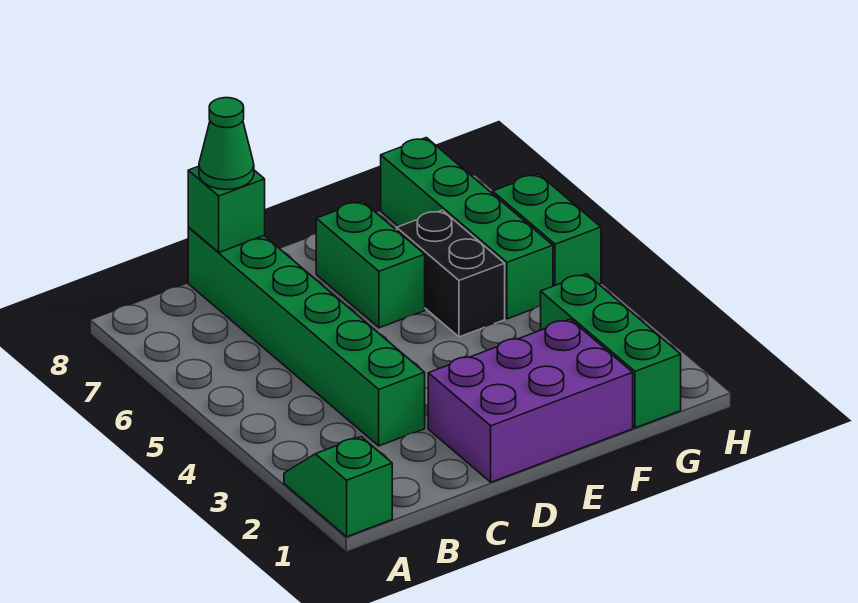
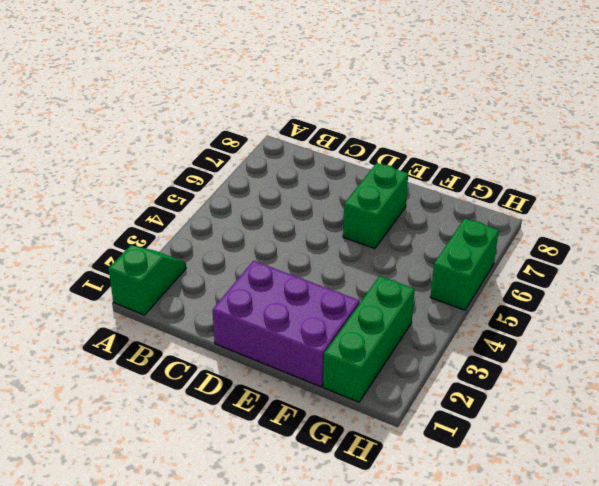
none -> green 1x6 brick [188,228,425,446]
none -> black 1x2 brick [397,210,505,337]

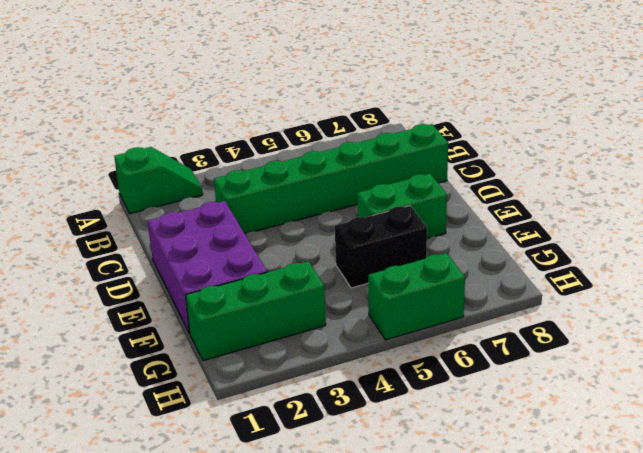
none -> green 1x4 brick [381,138,553,319]
none -> green 1x1 brick [188,166,265,252]

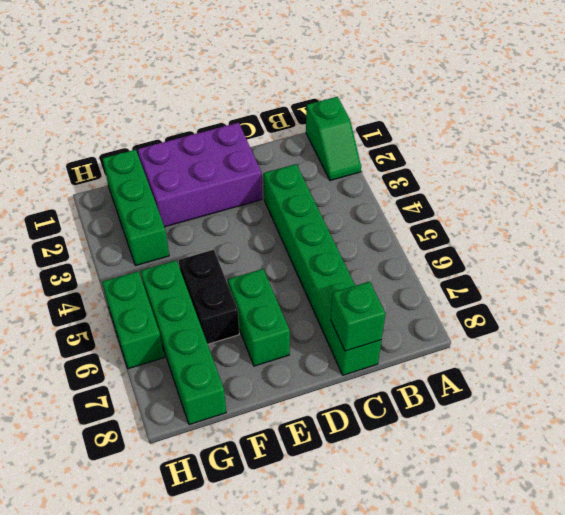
none -> green 1x1 cone [199,98,254,190]

